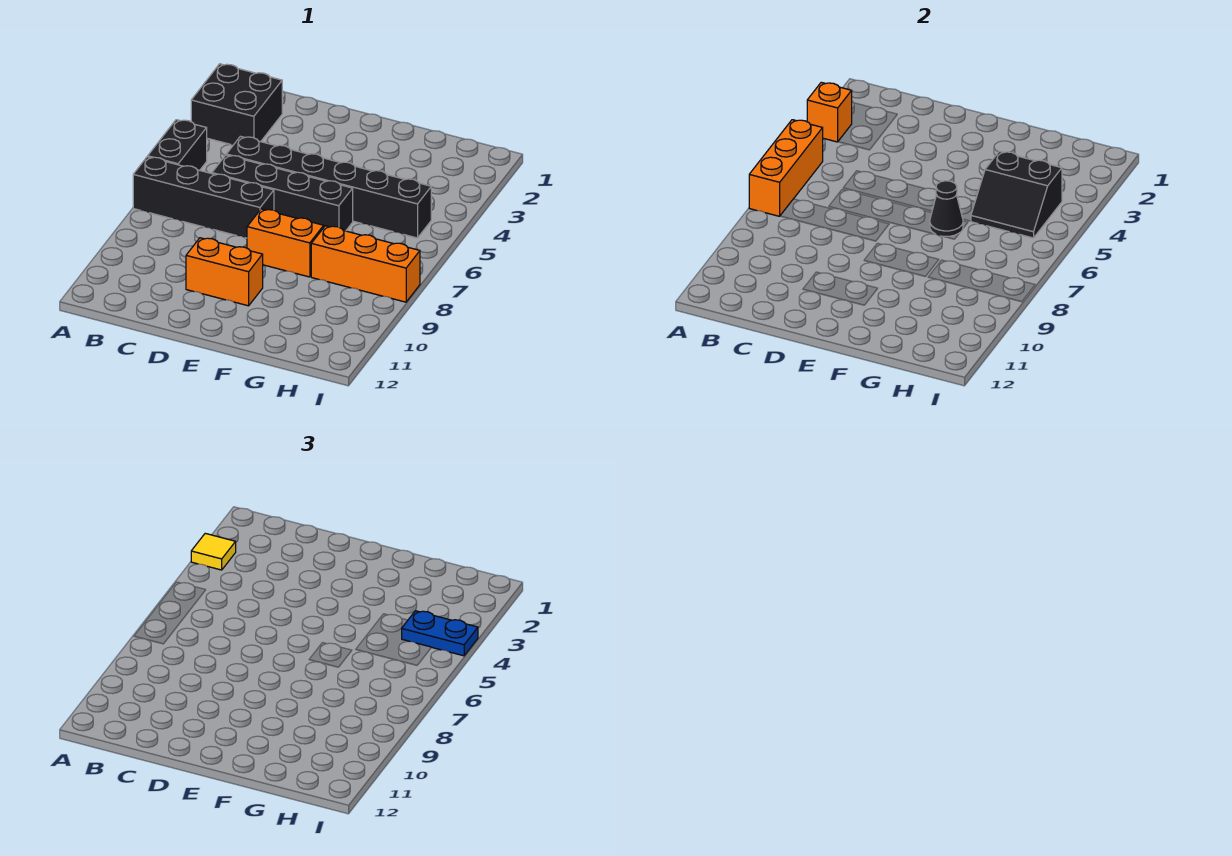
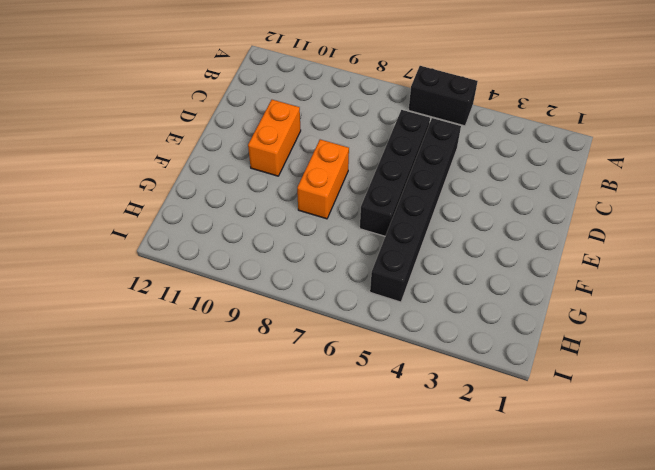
none -> black 2x2 brick [191,64,282,145]
none -> black 1x4 brick [133,157,274,238]
none -> orange 1x3 brick [311,226,420,302]

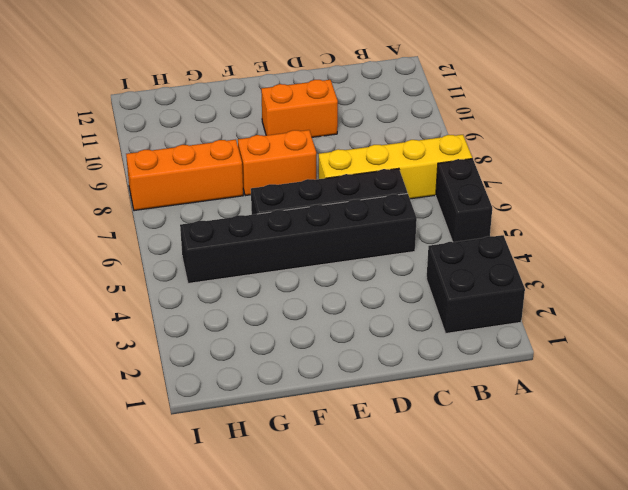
yellow 1x4 brick [319,135,472,199] -> black 1x4 brick [133,157,274,238]
none -> orange 1x1 brick [807,82,852,142]
none -> orange 1x3 brick [749,120,823,216]
none -> black 1x1 cone [930,181,963,236]

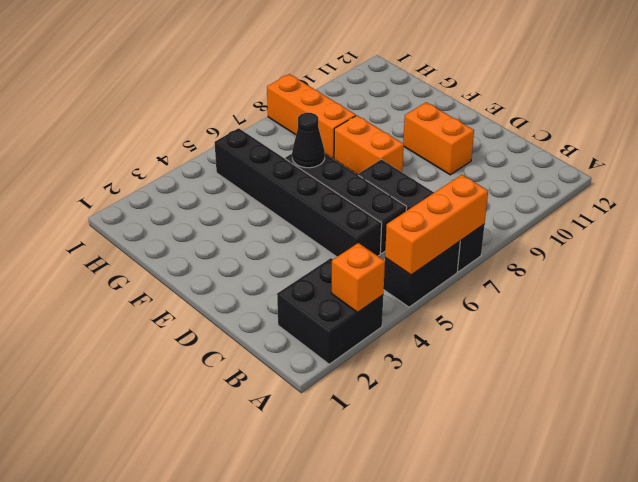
none -> black 2x2 slope [971,151,1062,238]
none -> yellow 1x1 tile [191,533,236,570]
none -> blue 1x2 plate [402,611,478,656]

